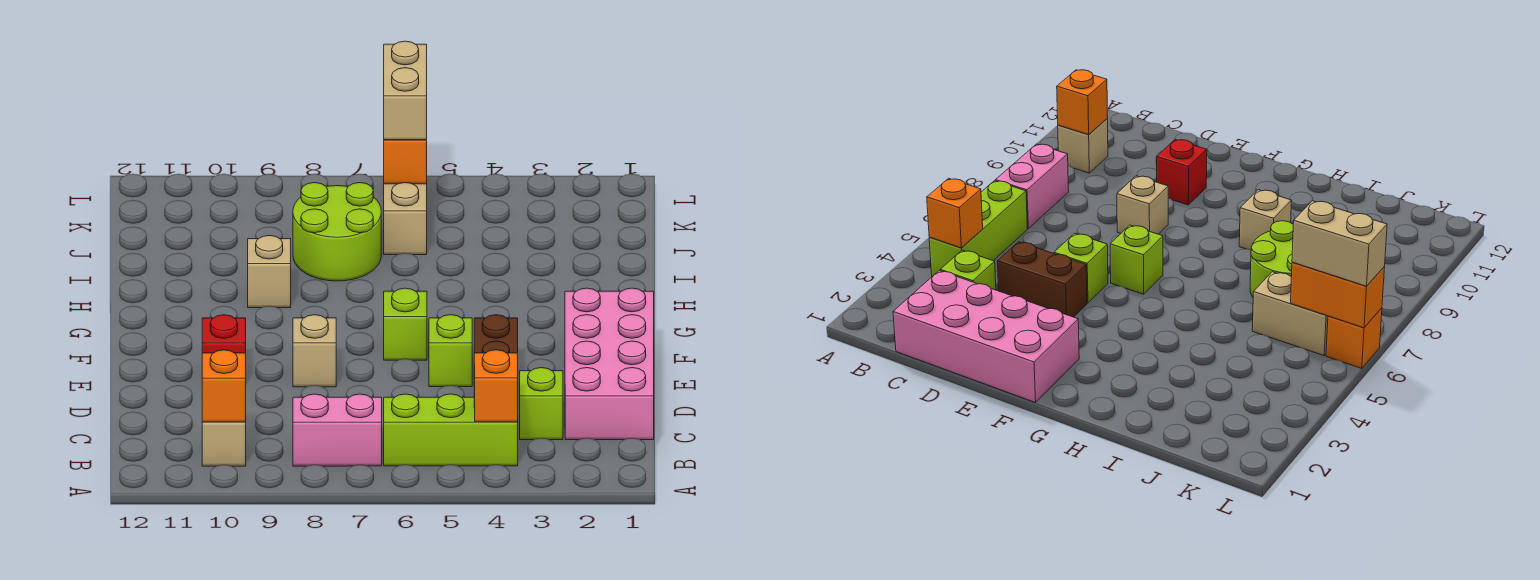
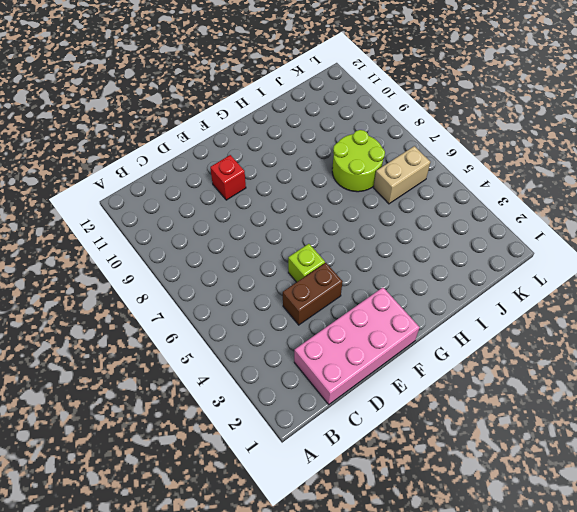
none -> lime 1x3 brick [384,394,518,466]
none -> pink 1x2 brick [293,394,382,466]
none -> tan 1x1 brick [202,422,246,466]

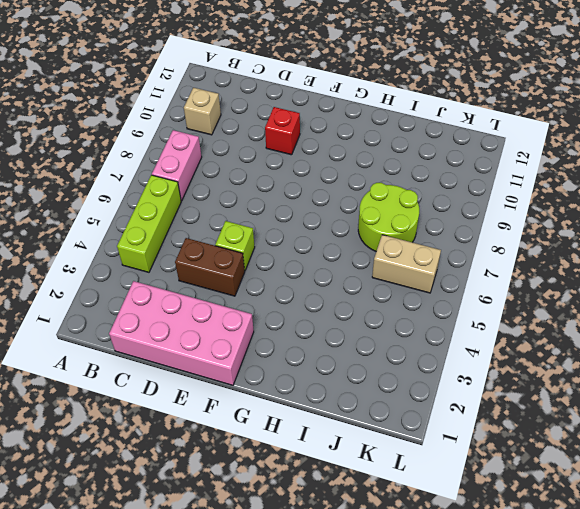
none -> lime 1x1 brick [520,368,563,440]
none -> tan 1x1 brick [293,315,336,387]
none -> lime 1x1 brick [384,288,427,360]

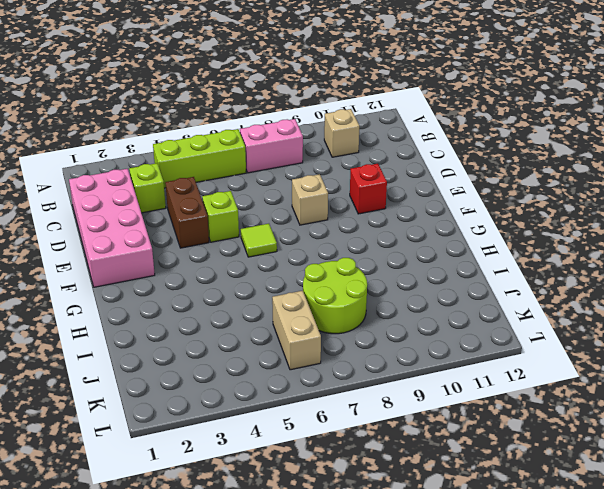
lime 1x1 tile [241,224,277,257] -> lime 1x1 brick [384,288,427,360]
none -> tan 1x1 brick [248,236,291,308]
none -> orange 1x1 brick [1326,308,1382,368]
none -> orange 1x1 brick [474,350,518,422]

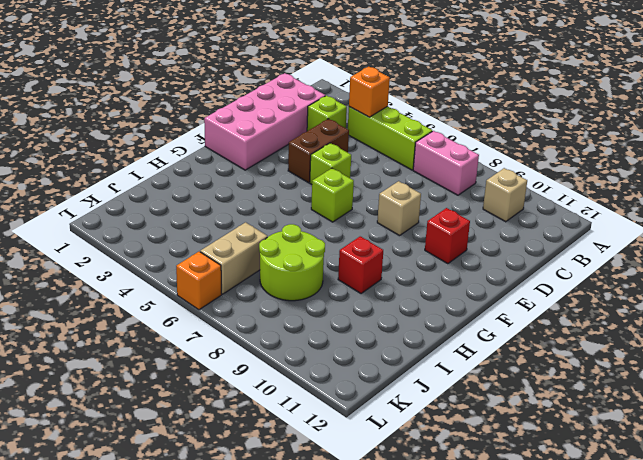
red 1x1 brick [338,236,383,294] -> tan 1x1 brick [248,236,291,308]
none -> orange 1x1 brick [202,350,246,422]
none -> orange 1x2 brick [384,140,427,184]
none -> tan 1x2 brick [384,41,427,140]

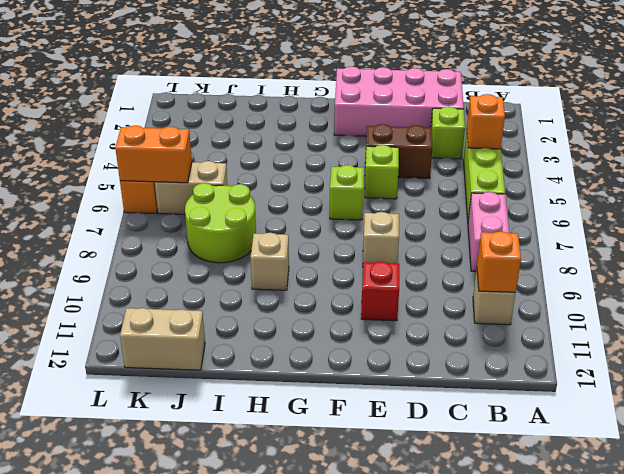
tan 1x2 brick [120,308,205,370] -> tan 1x2 brick moved to [384,41,427,140]

